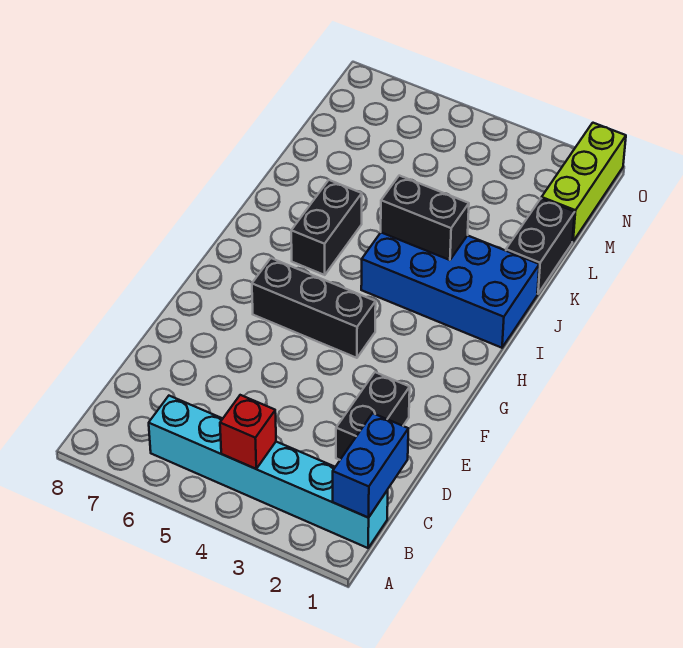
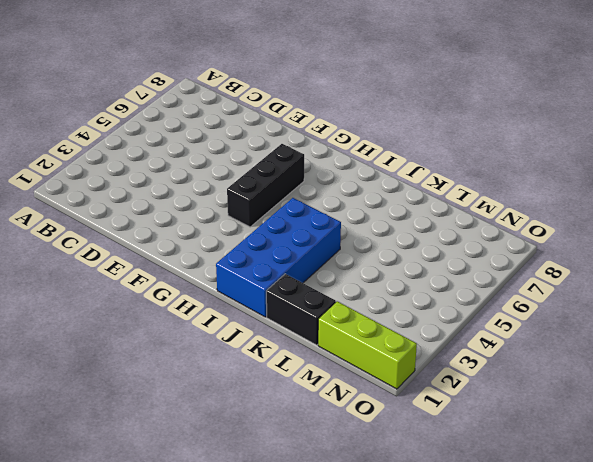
none -> cyan 1x6 brick [149,396,388,548]
none -> black 1x2 brick [336,372,410,460]

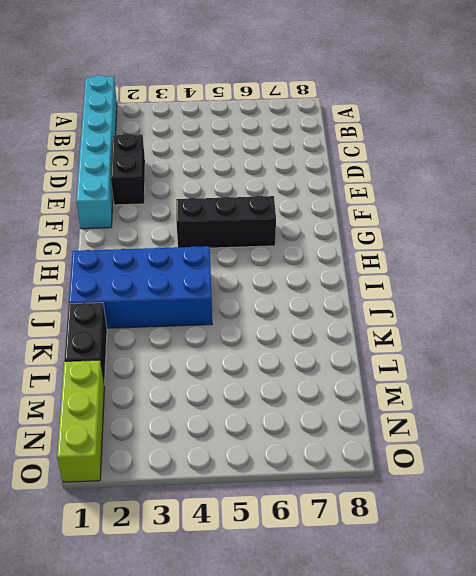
cyan 1x6 brick [76,75,117,229] -> cyan 1x6 brick turned to [149,396,388,548]
none -> black 1x2 brick [291,180,362,275]
none -> blue 1x2 brick [333,413,408,518]

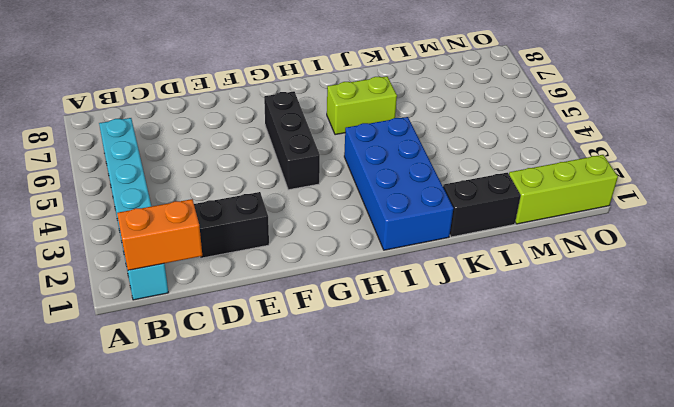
orange 1x2 brick [117,199,202,270] -> blue 1x2 brick [333,413,408,518]
lime 1x2 brick [327,76,397,135] -> black 1x2 brick [291,180,362,275]
none -> red 1x1 brick [220,395,276,469]
none -> black 1x2 brick [381,176,469,260]

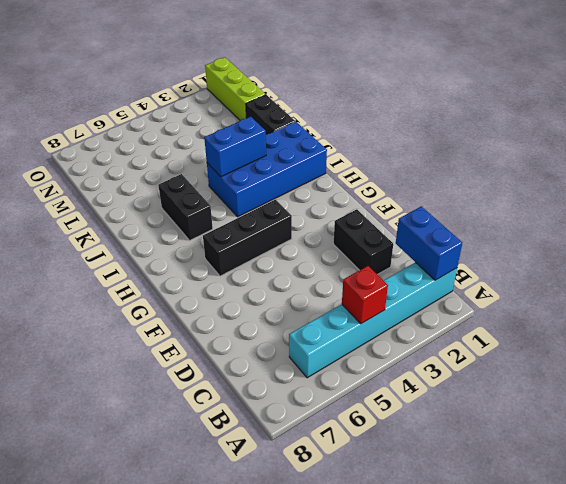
blue 1x2 brick [204,116,266,177] -> black 1x2 brick [381,176,469,260]

